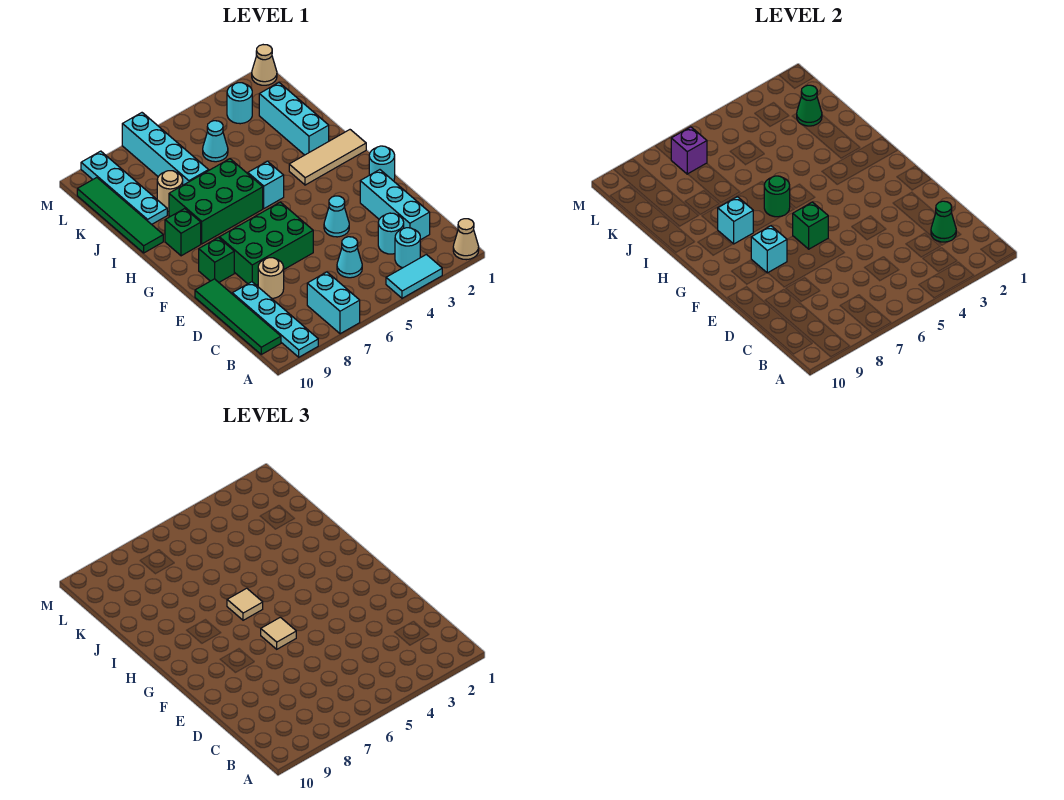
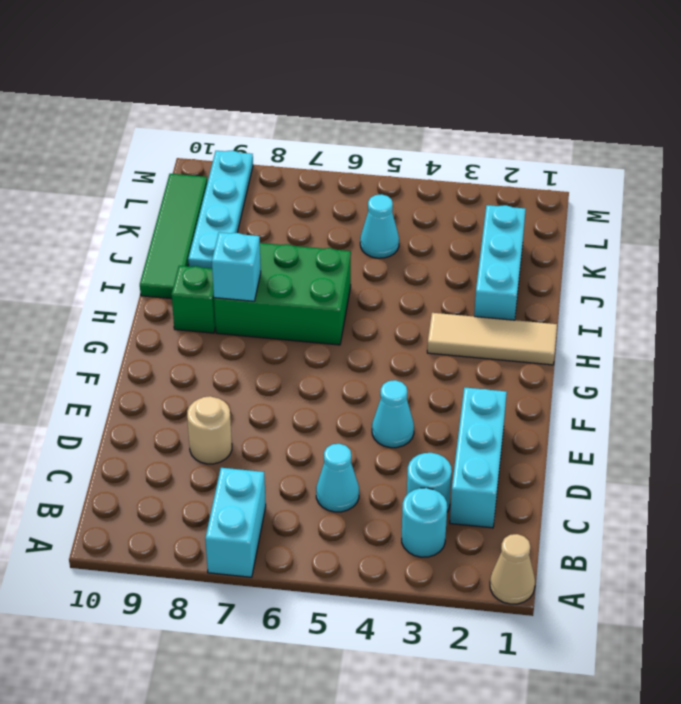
none -> cyan 1x2 tile [386,255,442,298]
none -> cyan 1x4 plate [232,282,318,357]
none -> green 1x4 tile [195,279,281,354]
none -> green 2x3 brick [219,202,313,285]

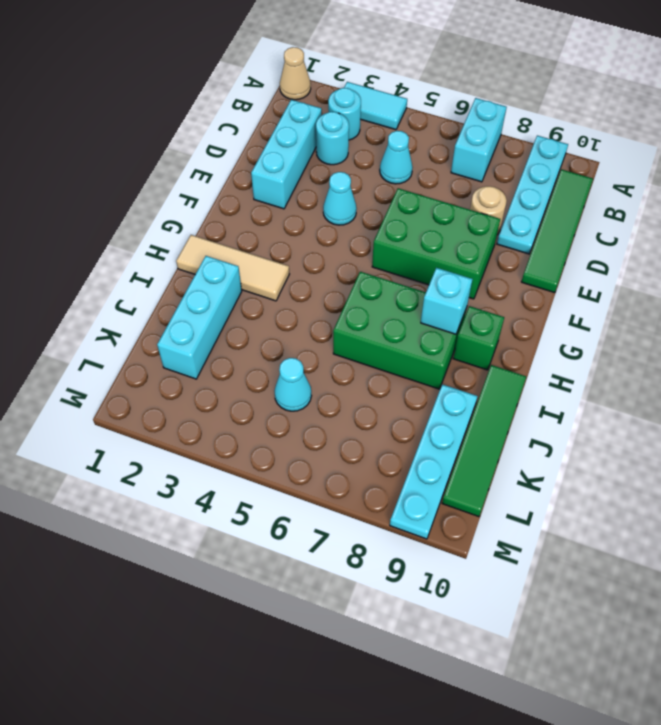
none -> cyan 1x1 round brick [369,146,395,181]
none -> green 1x1 brick [199,238,234,282]
none -> cyan 1x1 brick [248,161,284,208]
none -> cyan 1x4 brick [122,113,209,185]

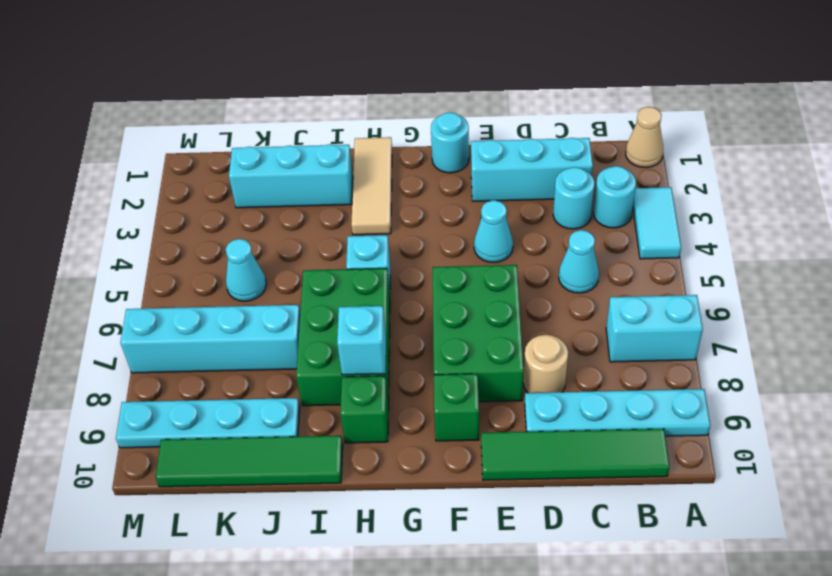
none -> tan 1x1 round brick [157,171,183,211]
none -> cyan 1x1 round brick [227,83,252,124]
none -> tan 1x1 cone [252,45,277,85]
none -> green 1x1 cone [931,201,956,242]

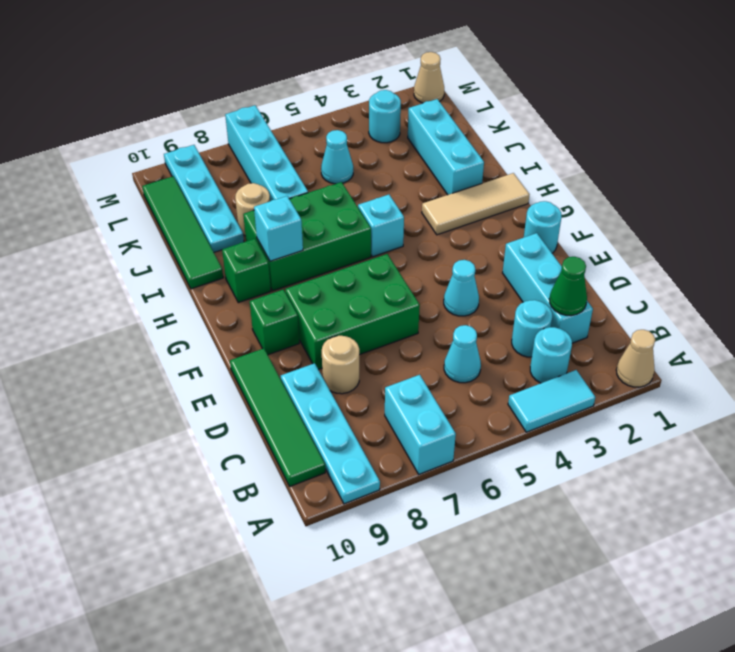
none -> green 1x1 brick [793,202,828,249]
none -> cyan 1x1 brick [751,226,787,273]
none -> green 1x1 round brick [764,176,790,217]
none -> green 1x1 cone [797,85,822,126]

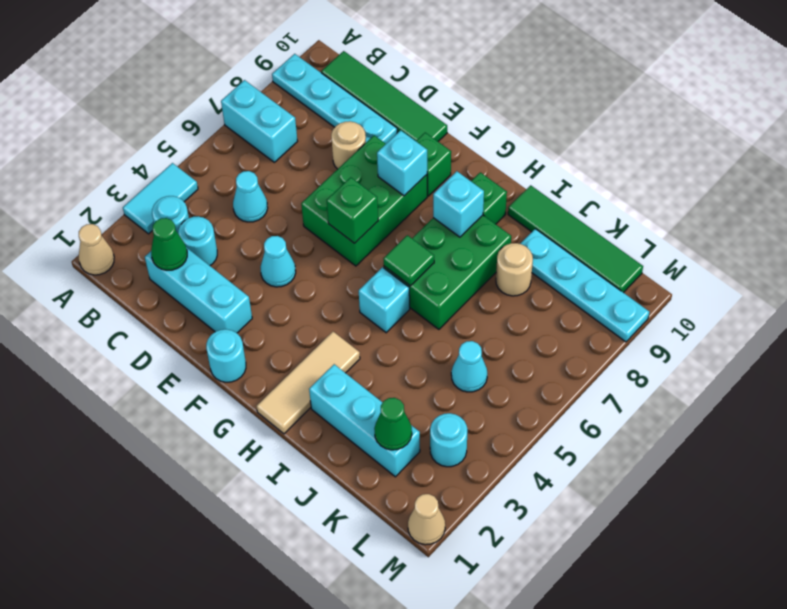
green 1x1 tile [383,235,434,286] -> green 1x1 round brick [764,176,790,217]
none -> cyan 1x4 brick [122,113,209,185]
none -> purple 1x1 brick [671,127,707,174]
none -> tan 1x1 tile [261,617,296,649]
none -> tan 1x1 tile [227,588,263,620]

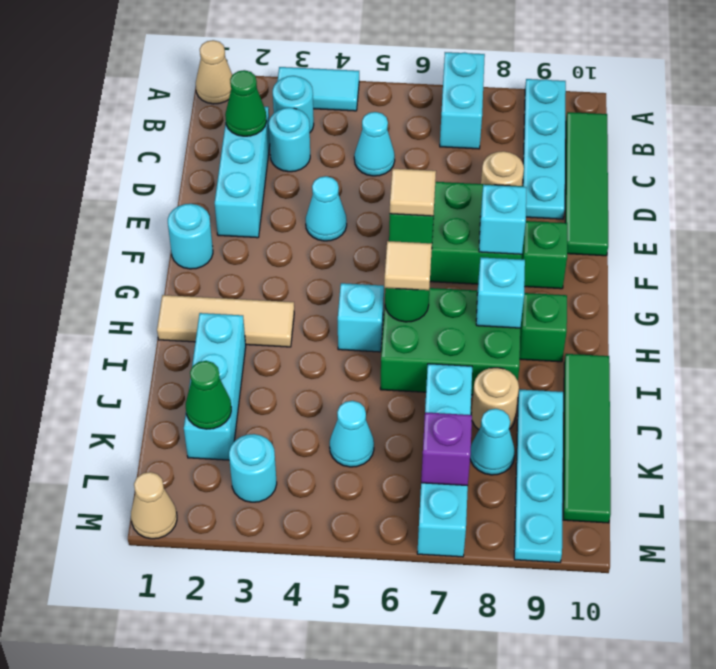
cyan 1x1 cone [470,409,515,475] -> none

